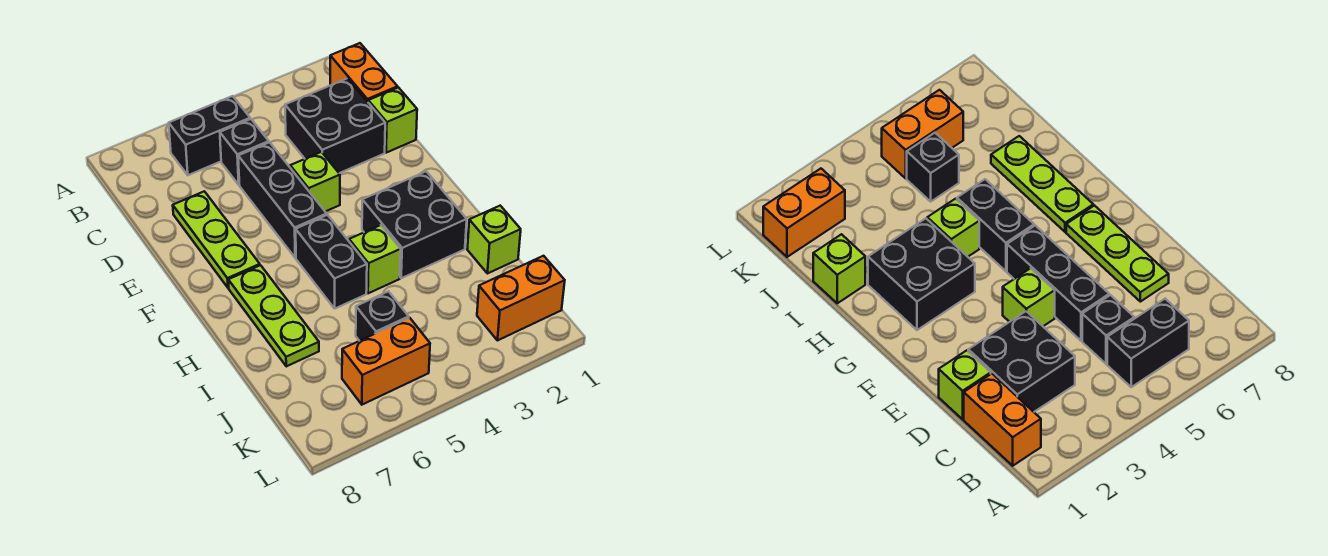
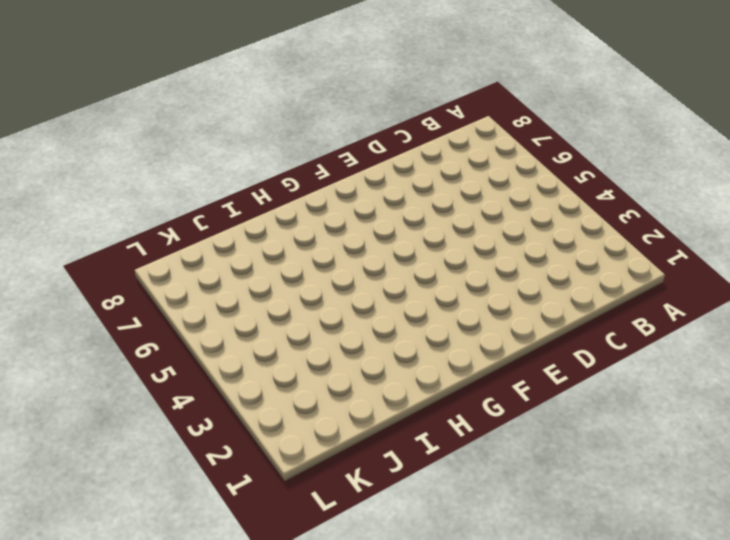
none -> orange 1x2 brick [330,43,398,102]
none -> black 1x2 brick [169,96,250,175]
none -> black 2x2 brick [285,78,385,173]

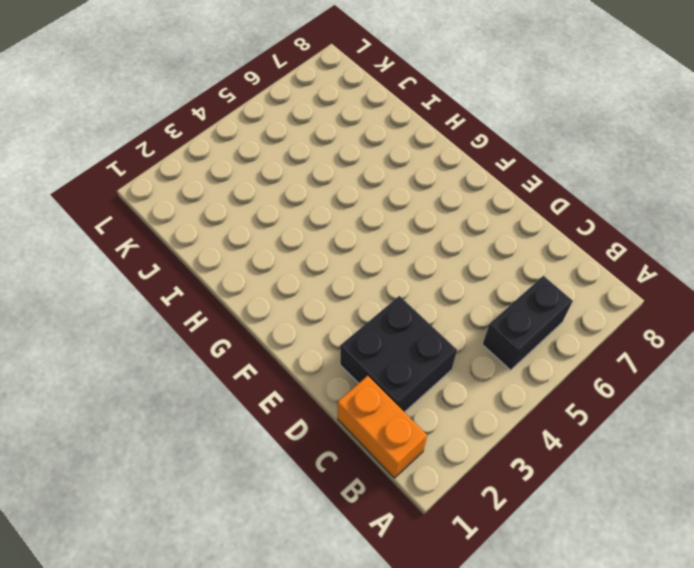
none -> black 1x1 brick [220,119,269,185]
none -> lime 1x1 brick [368,88,417,153]
none -> black 1x3 brick [238,142,327,258]

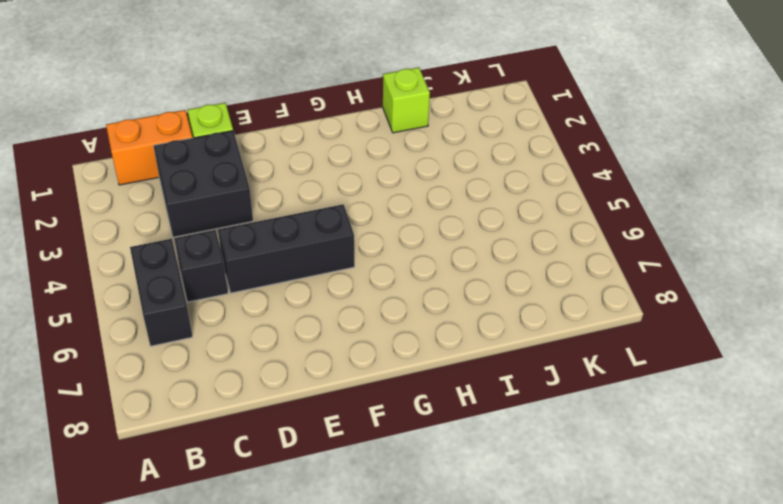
none -> lime 1x3 plate [173,191,260,288]
none -> lime 1x1 brick [290,152,340,212]
none -> black 2x2 brick [362,171,467,278]

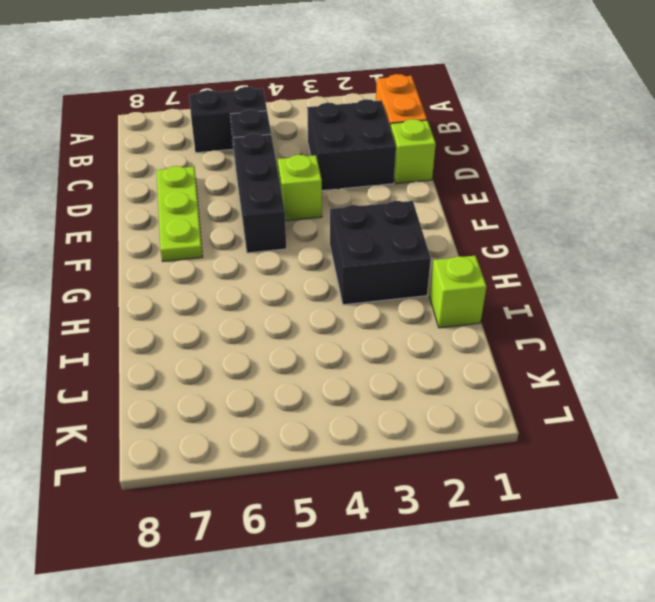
none -> black 1x2 brick [296,215,367,308]
none -> lime 1x3 plate [228,265,319,366]
none -> lime 1x1 brick [349,225,401,293]

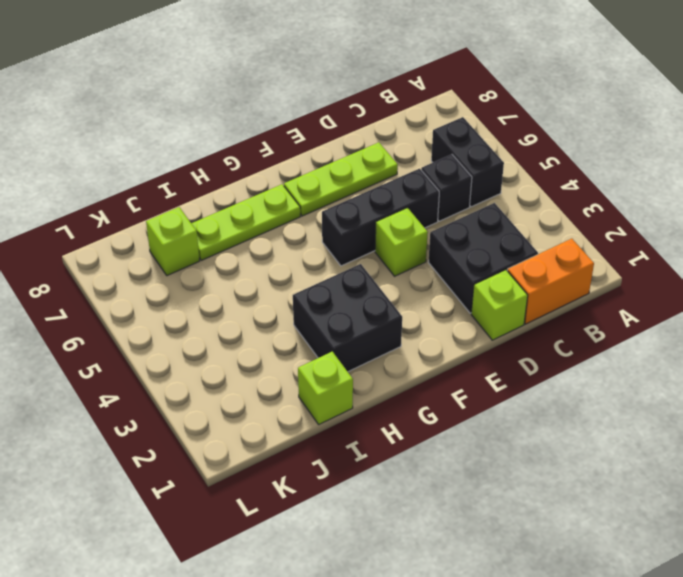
lime 1x1 brick [146,207,200,276] -> lime 1x1 brick moved to [349,225,401,293]
none -> black 1x2 brick [296,215,367,308]
none -> black 1x1 brick [356,291,409,341]
none -> orange 1x2 brick [477,256,565,341]

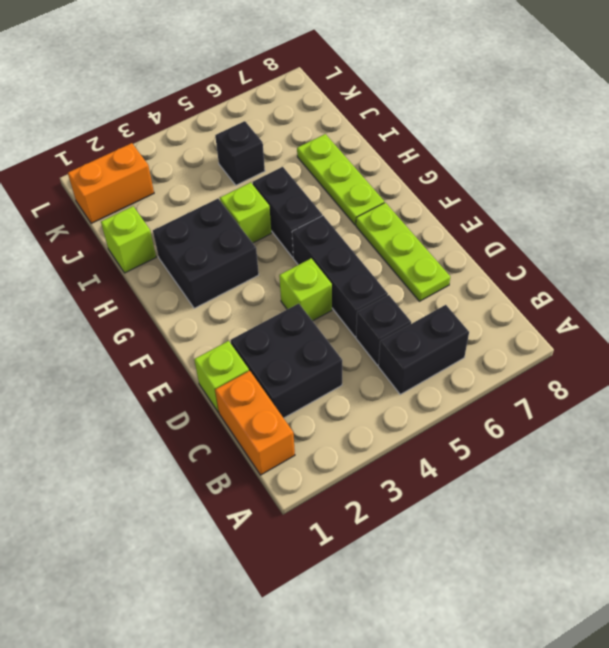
none -> orange 1x2 brick [342,318,430,405]

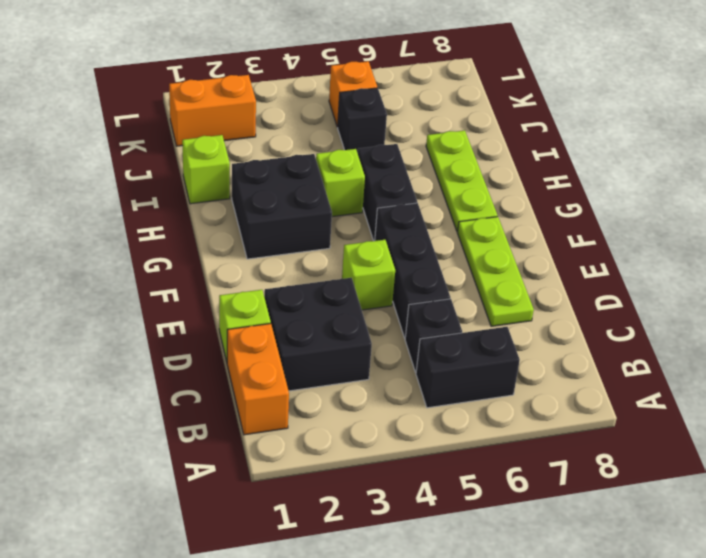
orange 1x1 brick [329,61,377,127] -> orange 1x2 brick [342,318,430,405]

